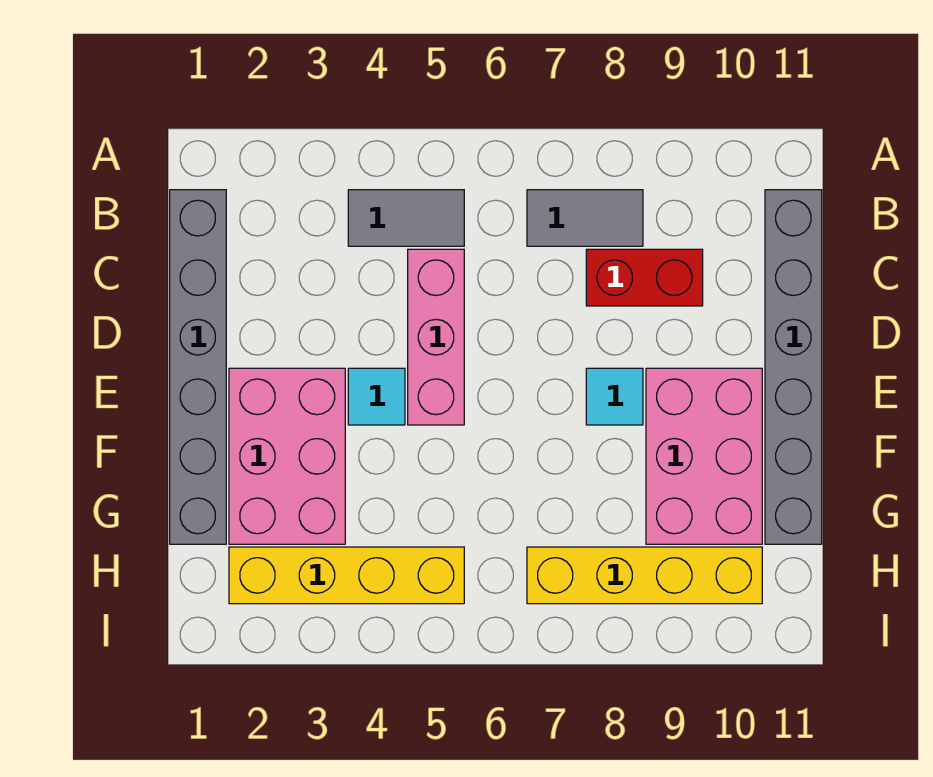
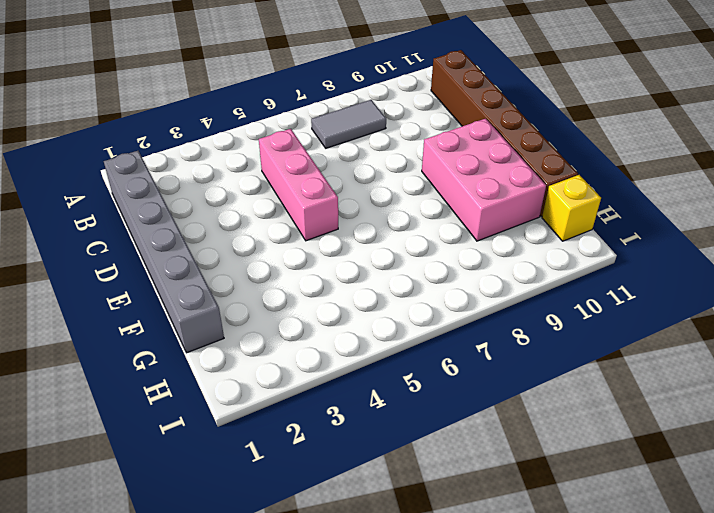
brown 1x6 brick [431,50,578,217] -> grey 1x6 brick [765,190,822,544]
yellow 1x1 brick [542,175,601,241] -> none
none -> grey 1x2 tile [348,190,464,246]
none -> red 1x2 brick [586,249,703,306]
none -> pink 2x3 brick [229,368,345,544]

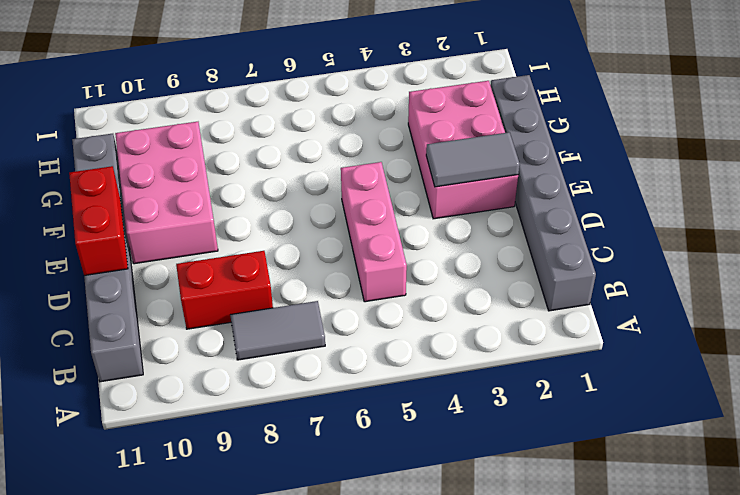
red 1x2 brick [69,166,128,275] -> none
grey 1x2 tile [426,132,520,187] -> grey 1x2 tile moved to [348,190,464,246]
none -> cyan 1x1 tile [348,368,405,425]
none -> cyan 1x1 tile [586,368,643,425]
none -> yellow 1x4 brick [229,547,464,604]

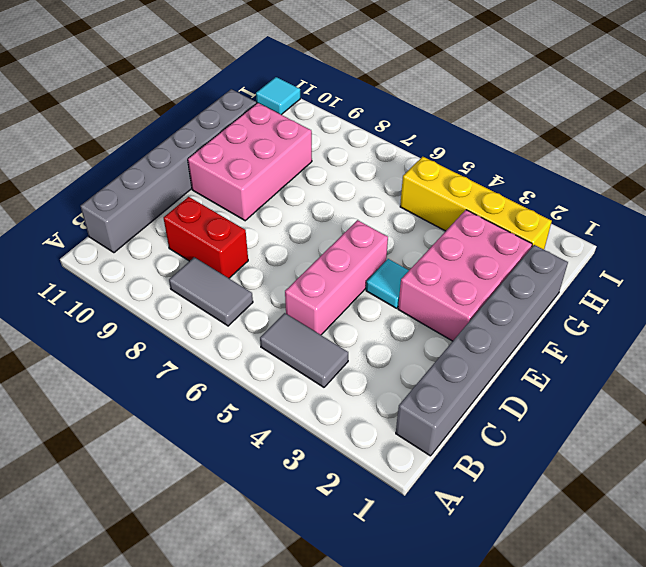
cyan 1x1 tile [256,77,300,115] -> cyan 1x1 tile moved to [586,368,643,425]
none -> yellow 1x4 brick [527,547,762,604]

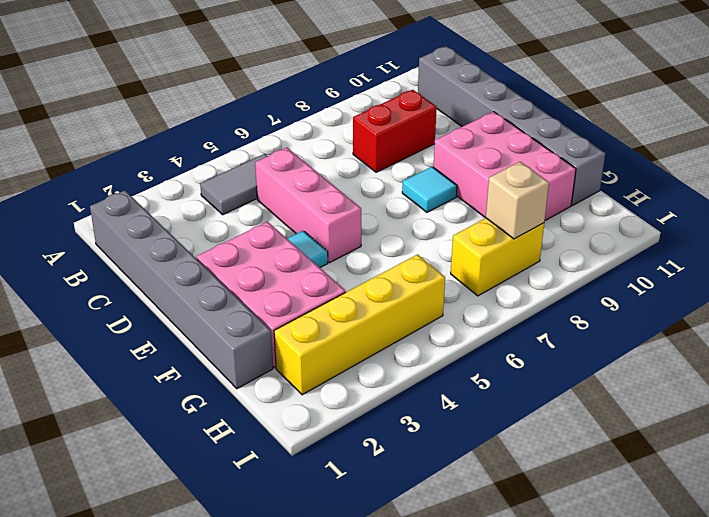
yellow 1x2 brick [451,218,544,296] -> yellow 1x4 brick [527,547,762,604]
tan 1x1 brick [486,162,549,239] -> none
none -> grey 1x2 tile [527,190,643,246]

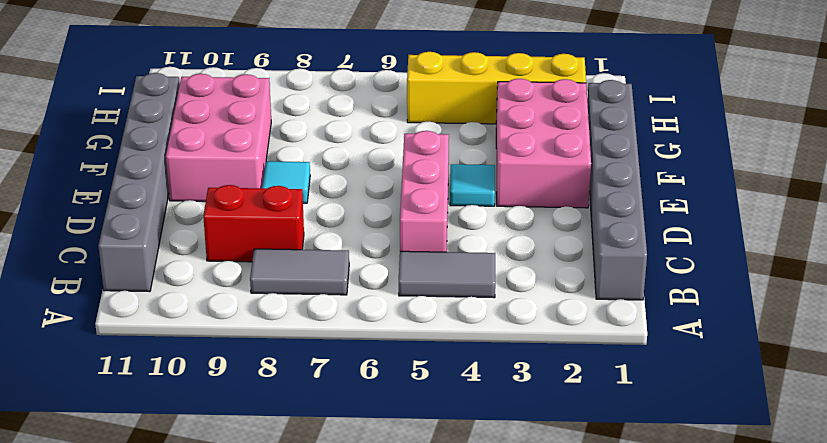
none -> yellow 1x4 brick [527,547,762,604]

